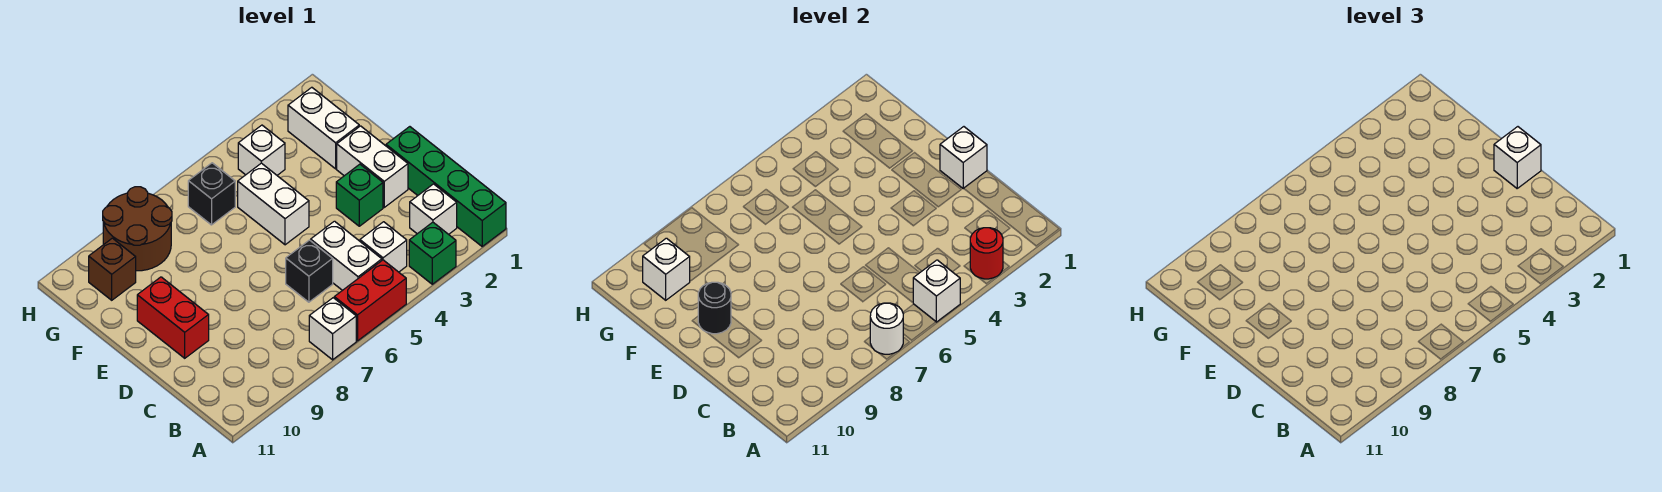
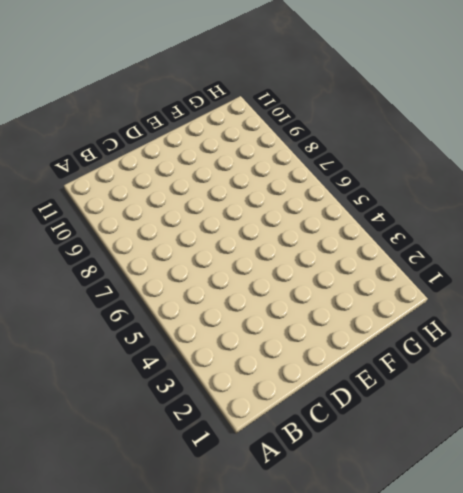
none -> green 1x4 brick [386,127,506,246]
none -> green 1x1 brick [409,222,456,284]
none -> red 1x2 brick [334,260,406,341]

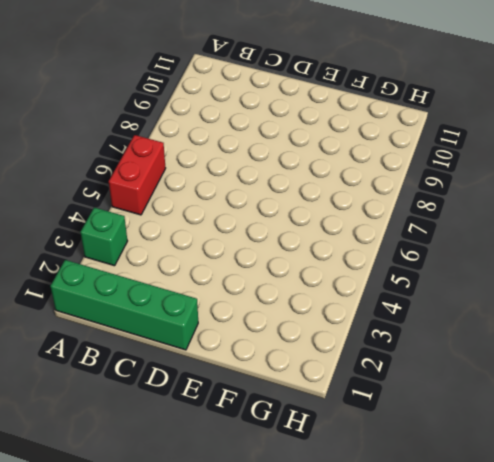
none -> white 1x1 brick [309,298,356,360]
none -> white 1x1 brick [410,184,457,234]
none -> white 1x1 brick [360,222,407,272]

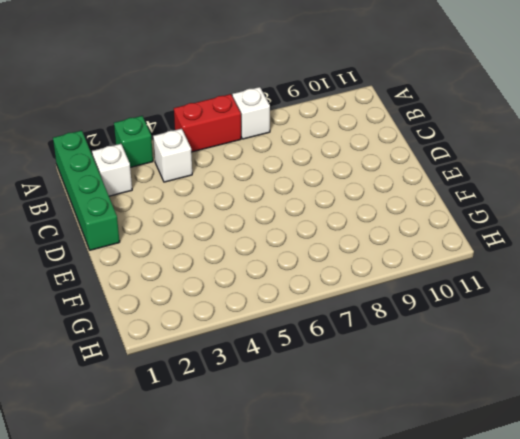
none -> white 1x2 brick [311,221,382,290]
none -> black 1x1 brick [286,240,333,302]
none -> white 1x2 brick [337,126,408,207]

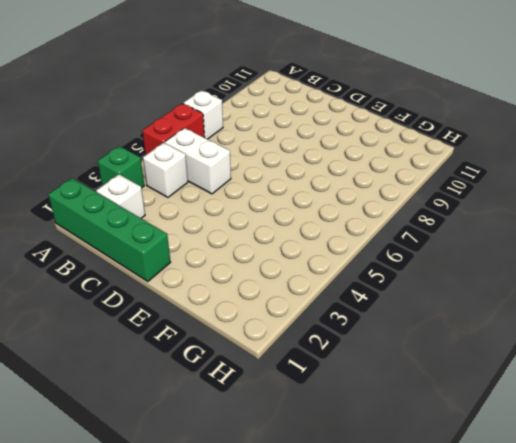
none -> black 1x1 brick [286,240,333,302]
none -> white 1x2 brick [337,126,408,207]
none -> green 1x1 brick [336,164,383,226]

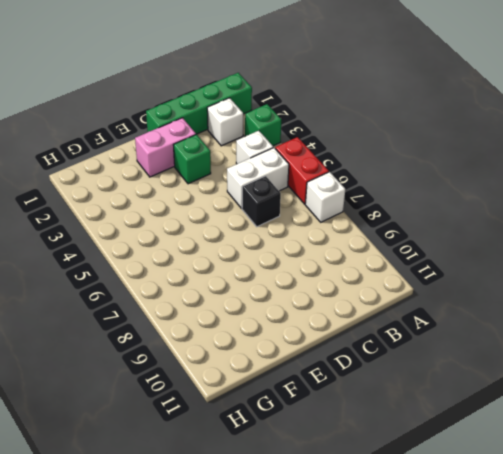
pink 1x2 brick [135,118,196,177] -> white 1x2 brick [337,126,408,207]
none -> red 1x2 brick [137,277,209,358]
none -> white 1x2 brick [238,163,309,245]
none -> white 1x2 brick [288,87,359,169]

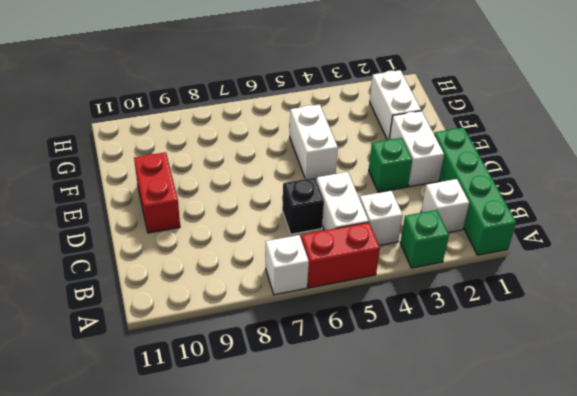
none -> white 1x1 brick [238,125,285,175]
none -> black 1x1 brick [188,163,235,225]
none -> brown 2x2 round brick [103,187,172,271]

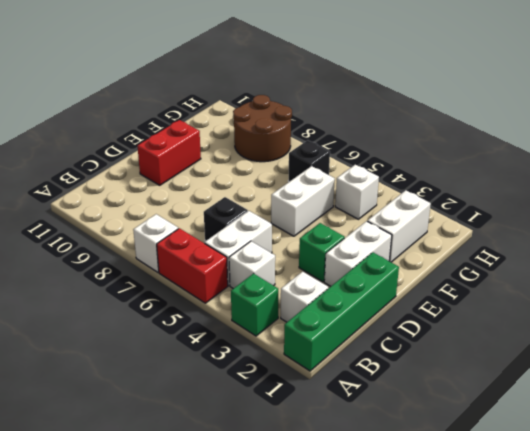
none -> brown 1x1 brick [89,238,136,300]
none -> red 1x1 round brick [970,228,1003,279]
none -> white 1x1 brick [913,260,960,322]

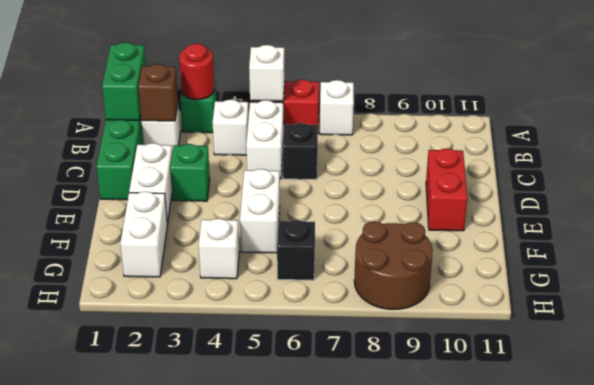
green 1x2 brick [102,42,146,121] -> none
brown 1x1 brick [138,64,178,121] -> brown 1x1 brick moved to [89,238,136,300]
none -> white 1x1 round brick [870,303,903,354]
none -> white 1x1 brick [940,127,987,189]
none -> black 1x1 round brick [698,282,731,334]

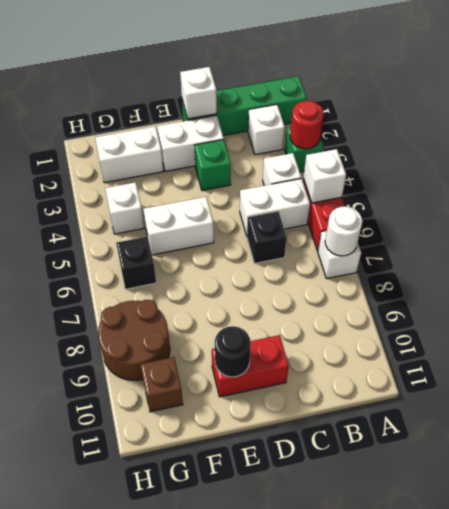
none -> white 1x1 brick [643,238,690,300]
none -> white 1x1 brick [1494,127,1541,188]

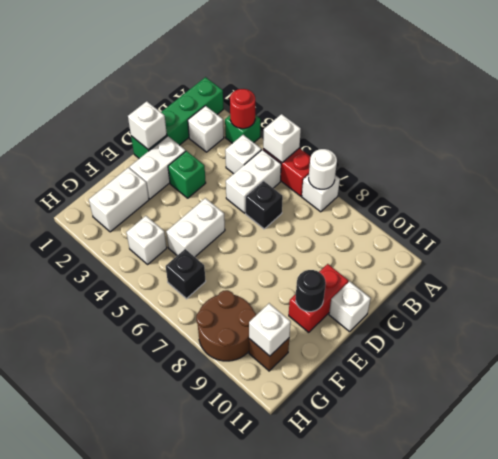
white 1x1 brick [329,281,371,332] -> white 1x1 brick moved to [1494,127,1541,188]

